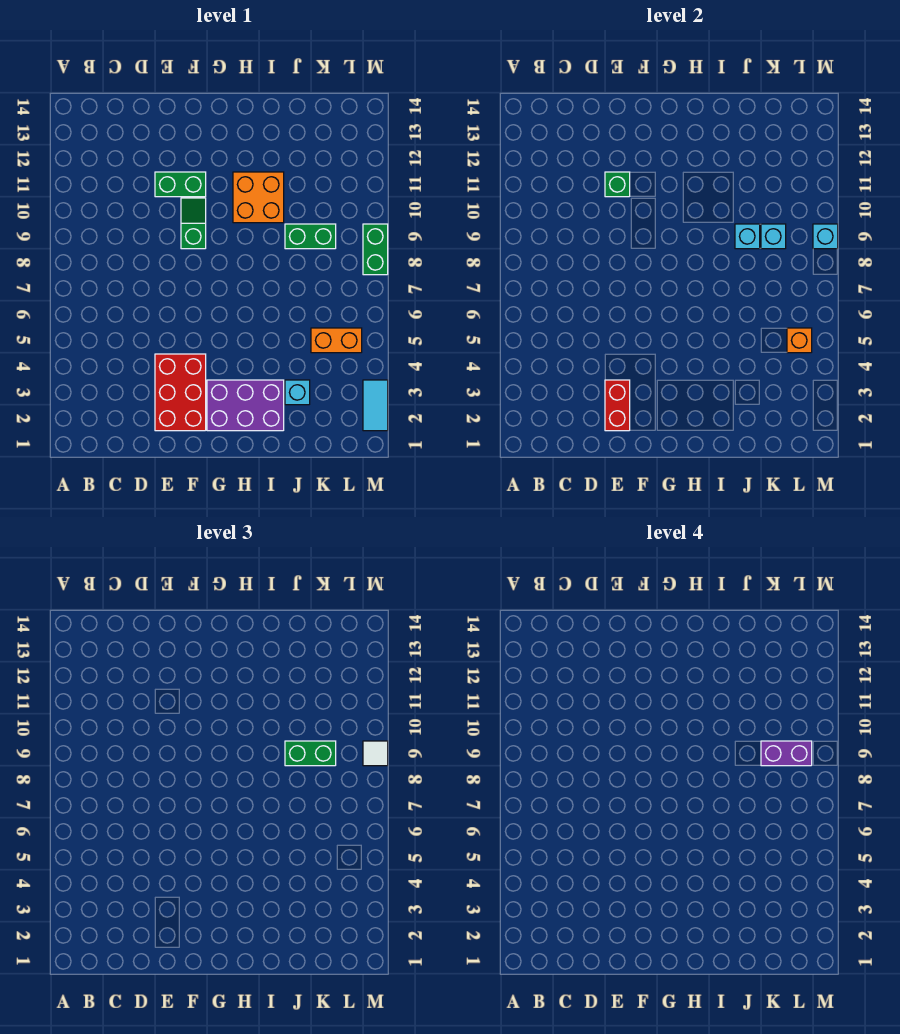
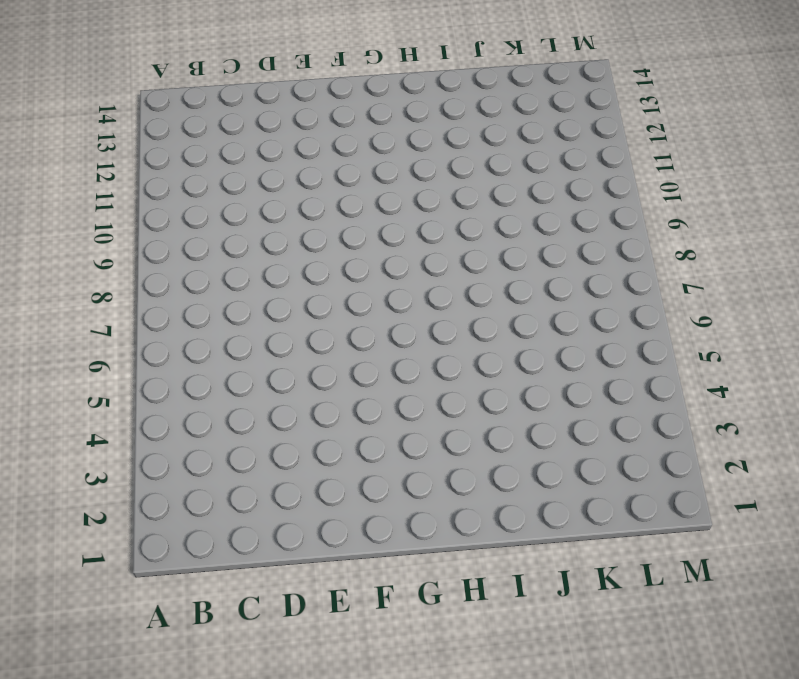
none -> red 2x3 brick [155,354,206,431]
none -> green 1x2 brick [155,172,206,197]
none -> green 1x2 slope [181,198,206,249]

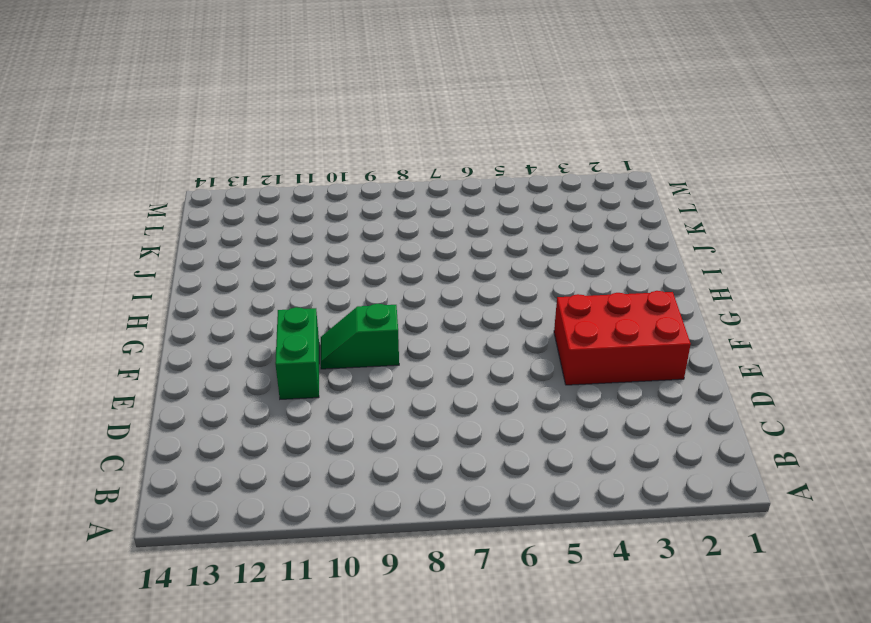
none -> purple 2x3 brick [207,380,284,431]
none -> orange 2x2 brick [233,172,284,223]
none -> cyan 1x1 brick [285,380,310,405]

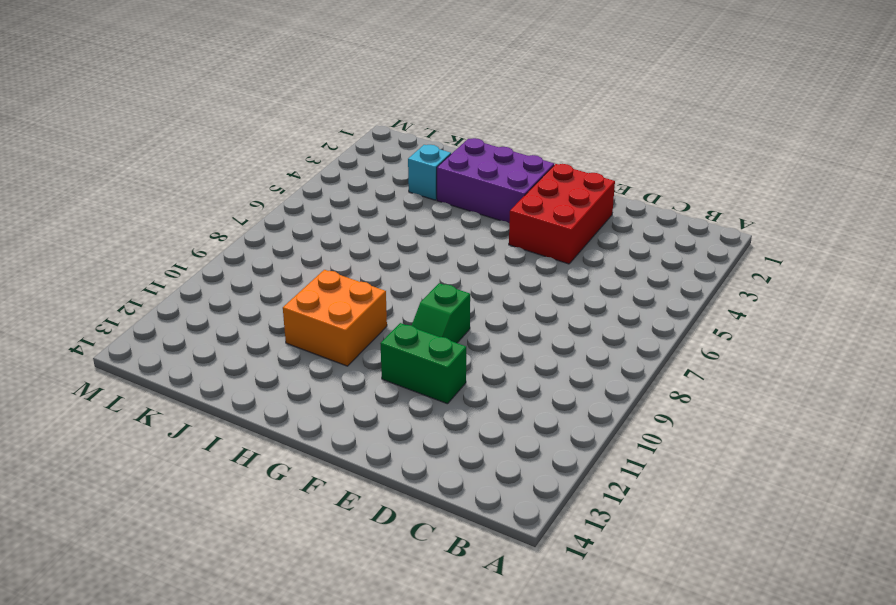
none -> green 1x2 brick [285,224,336,249]
none -> orange 1x2 brick [311,328,362,353]
none -> cyan 1x2 tile [363,380,388,431]

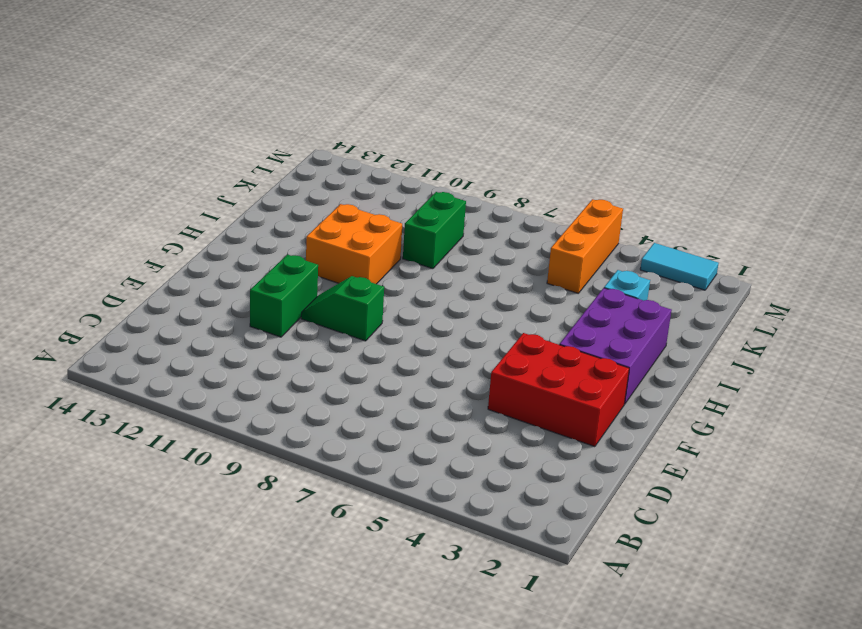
orange 1x3 brick [547,199,623,293] -> orange 1x2 brick [311,328,362,353]
none -> green 1x2 brick [363,224,388,275]
none -> red 1x2 brick [605,380,630,431]
none -> green 1x1 brick [605,172,630,197]

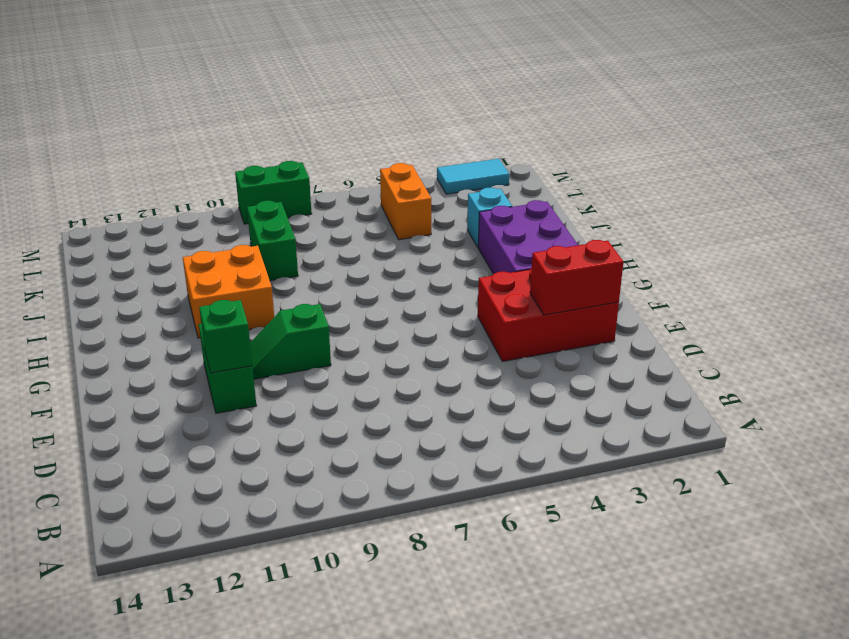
none -> cyan 1x1 brick [735,224,760,249]
none -> cyan 1x1 brick [761,224,786,249]
none -> orange 1x1 brick [787,328,812,353]

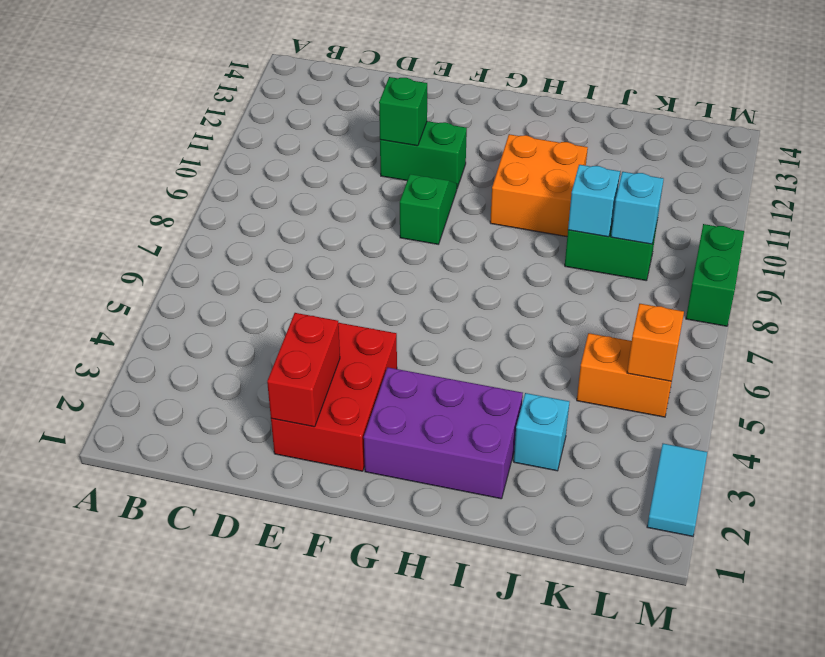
none -> cyan 1x1 brick [813,224,838,249]
none -> green 1x2 brick [285,741,336,766]
none -> white 1x1 tile [363,741,388,766]

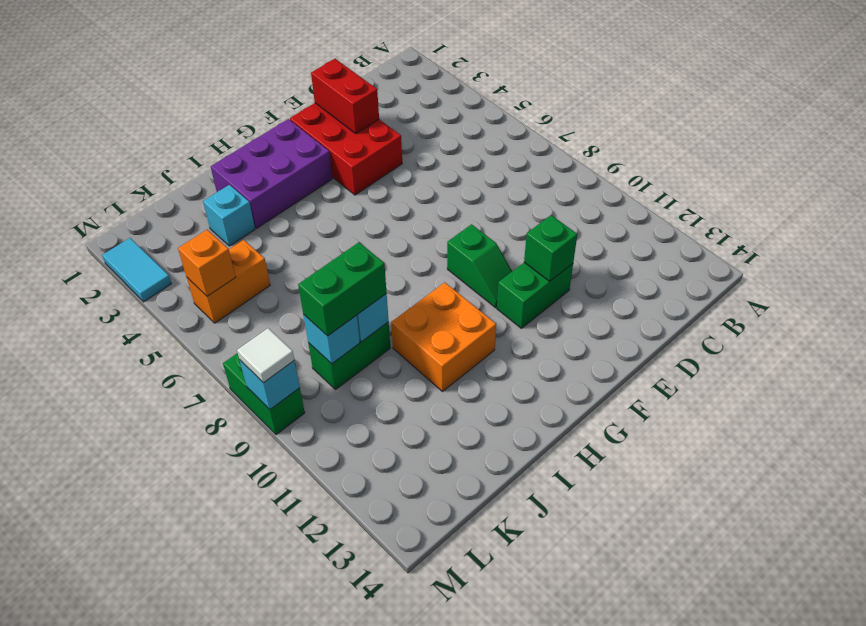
none -> purple 1x2 brick [761,741,812,766]

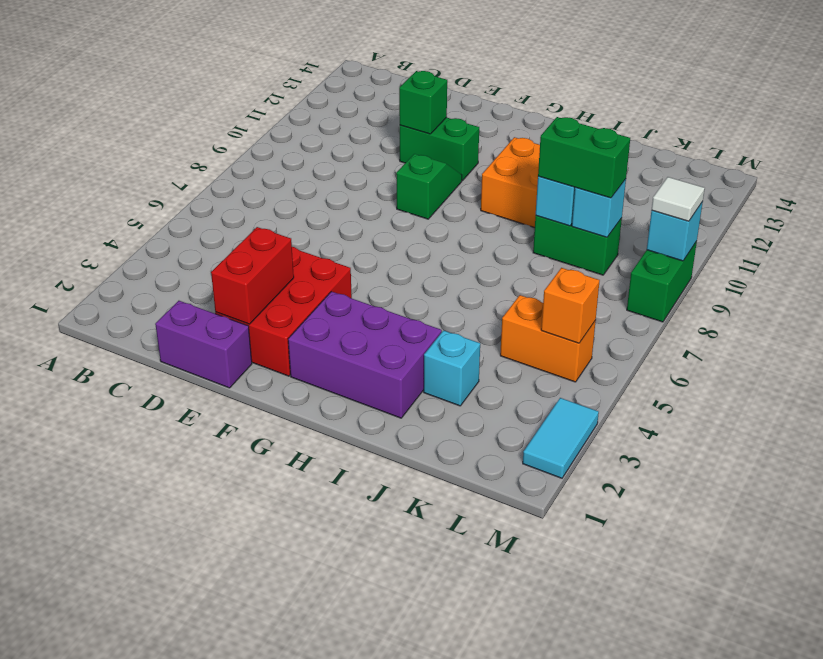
purple 1x2 brick [155,301,252,388] -> purple 1x2 brick moved to [761,741,812,766]

